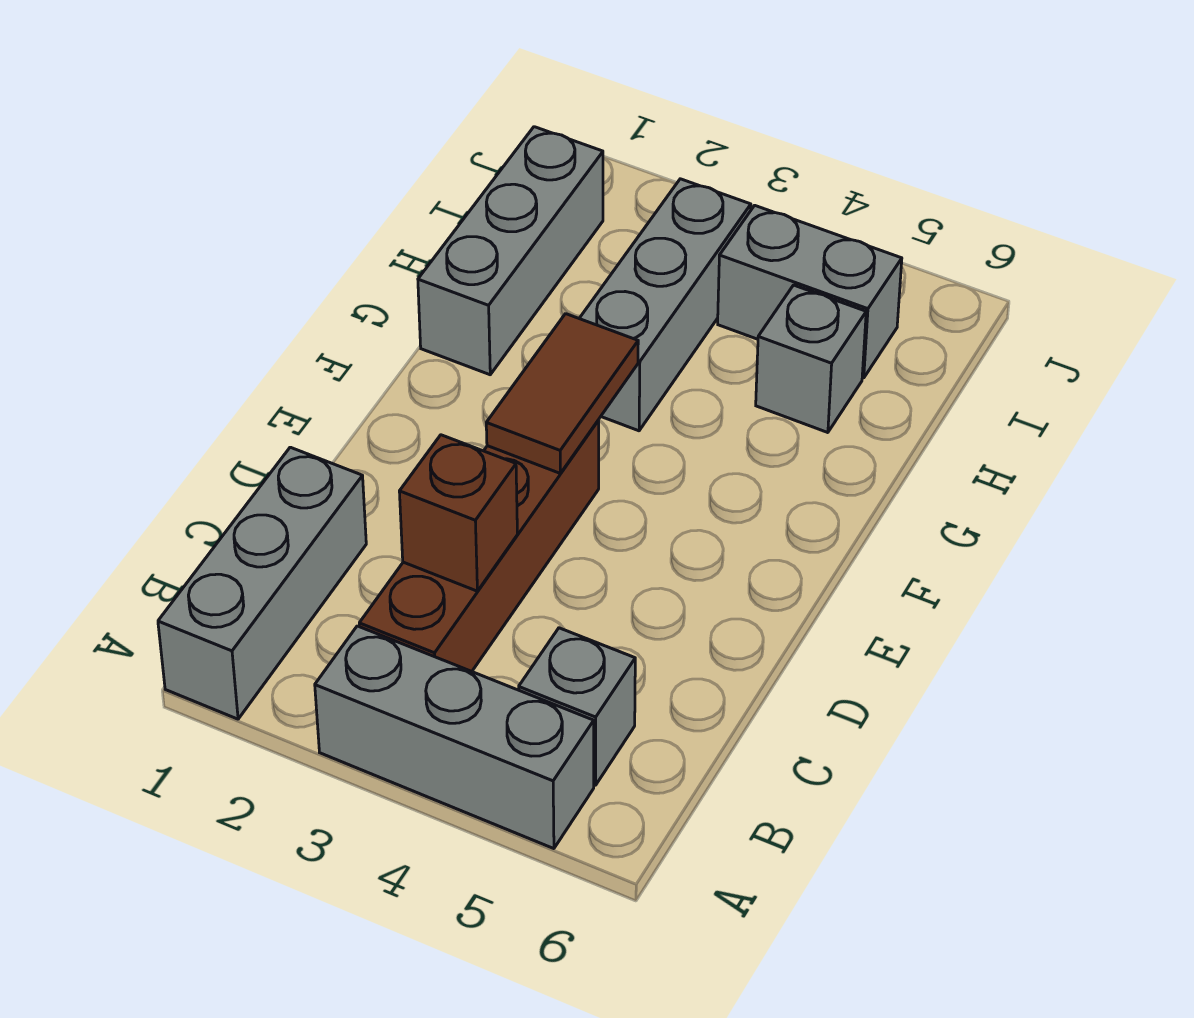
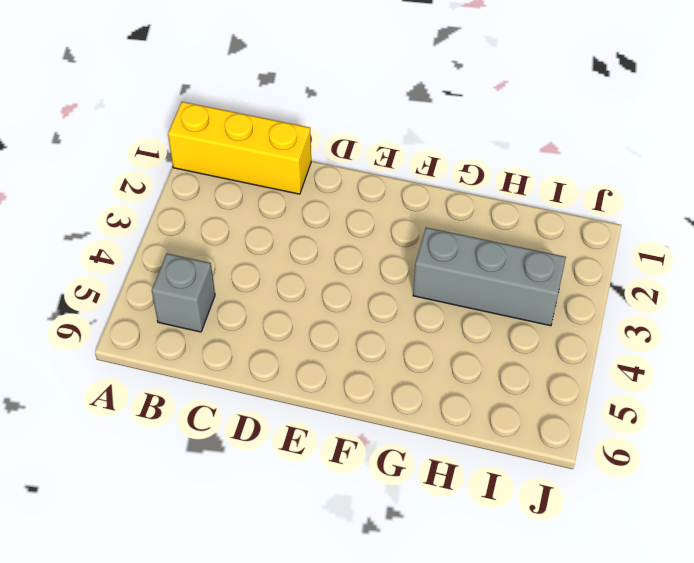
yellow 1x3 brick [168,102,311,194] -> grey 1x3 brick [158,447,366,719]
none -> grey 1x3 brick [315,626,594,849]
none -> brown 1x4 brick [359,420,599,671]

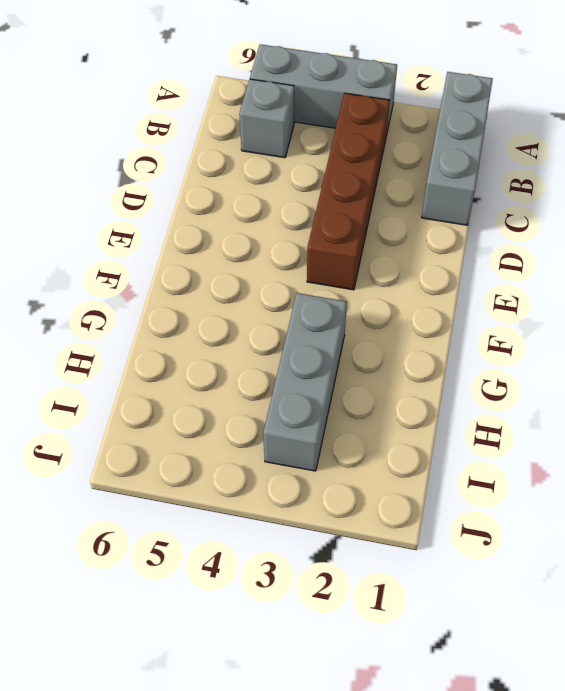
none -> grey 1x3 brick [418,127,603,375]
none -> grey 1x1 brick [756,285,866,433]

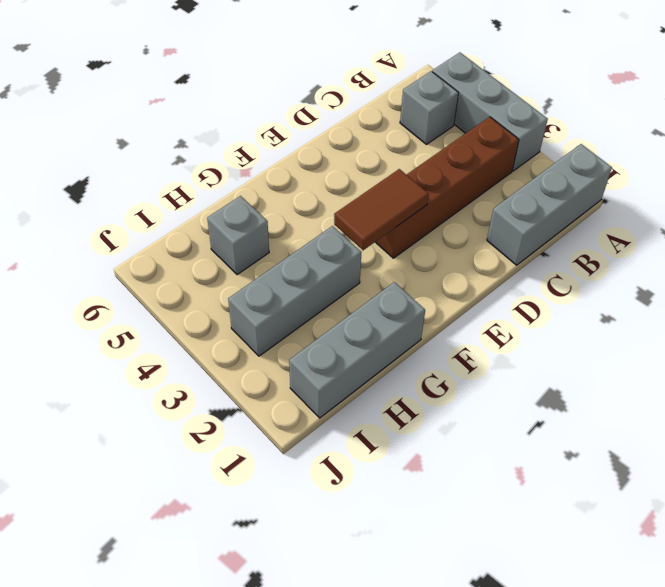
none -> grey 1x2 brick [718,205,902,378]
none -> brown 1x1 brick [399,435,517,591]

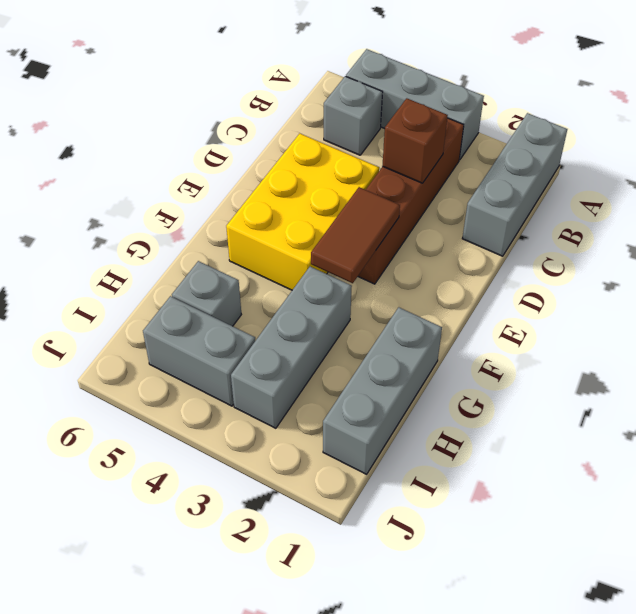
yellow 2x3 brick [226,134,379,290] -> none

